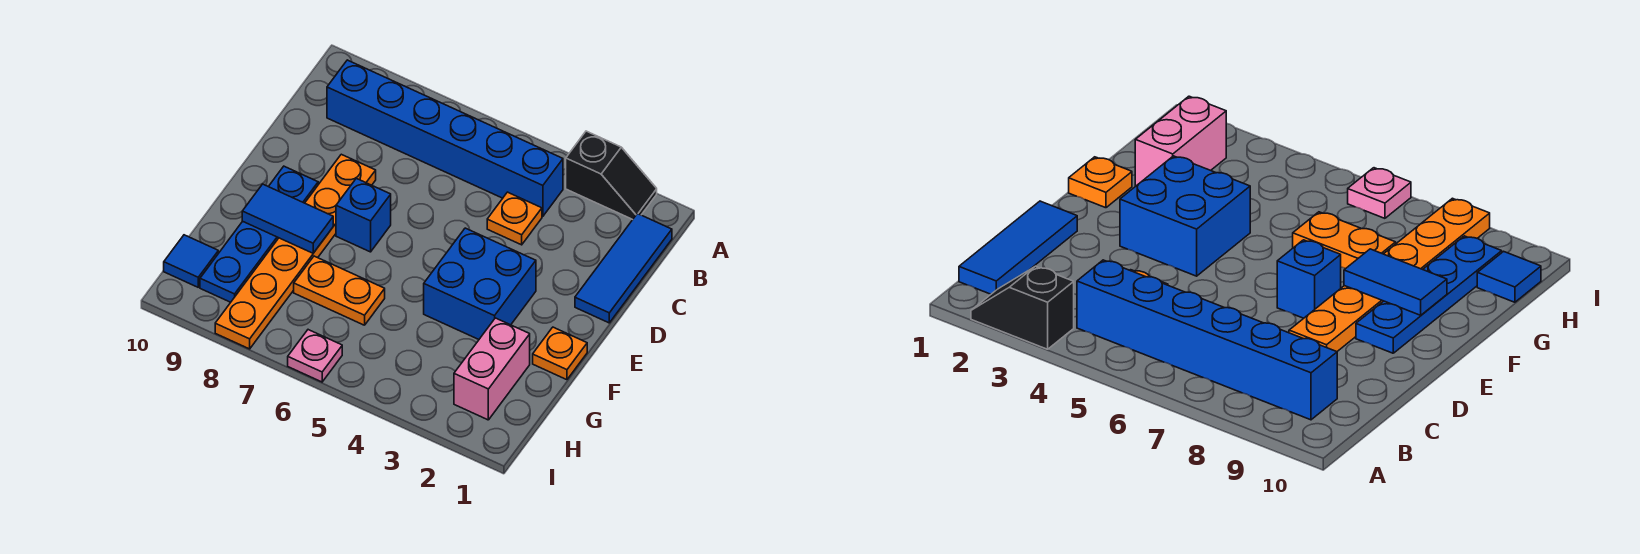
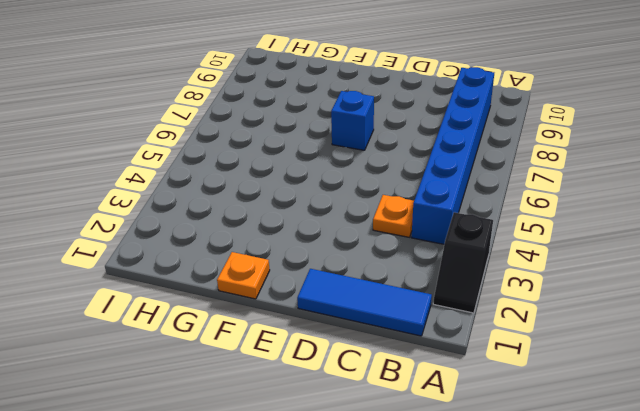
none -> orange 1x6 plate [215,154,376,349]
none -> blue 2x2 brick [424,228,536,339]
none -> blue 1x4 plate [200,166,318,302]

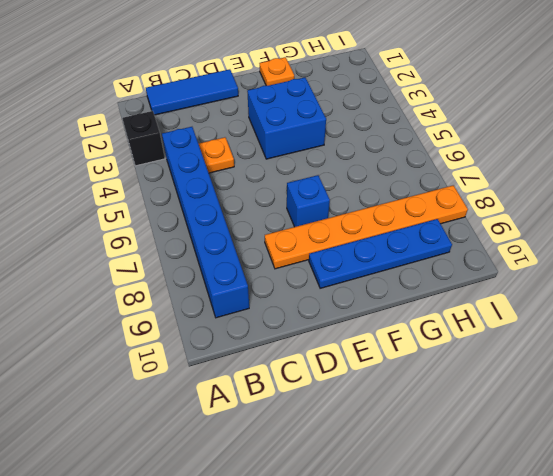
none -> pink 1x2 brick [454,318,530,420]
none -> orange 1x2 plate [294,256,385,325]
none -> blue 1x1 tile [164,235,218,287]

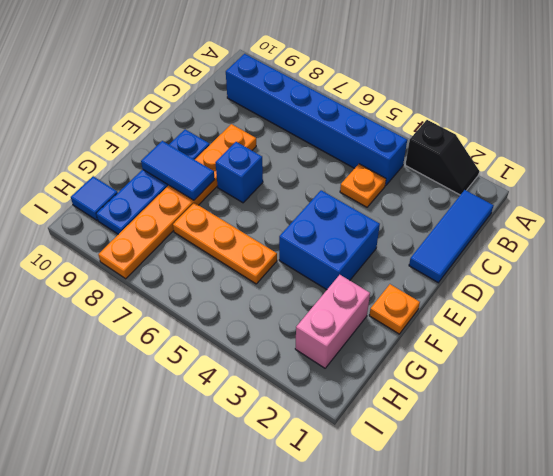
orange 1x3 plate [173,203,277,284] -> orange 1x2 plate [294,256,385,325]
none -> pink 1x1 plate [288,330,342,382]

